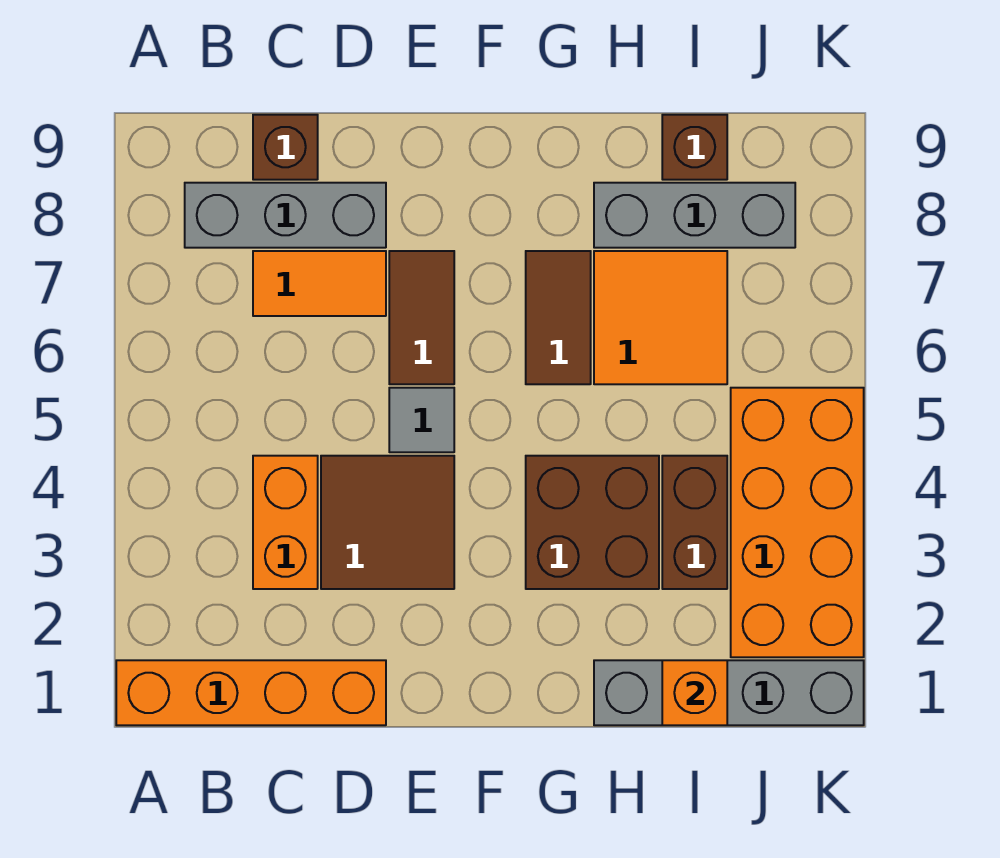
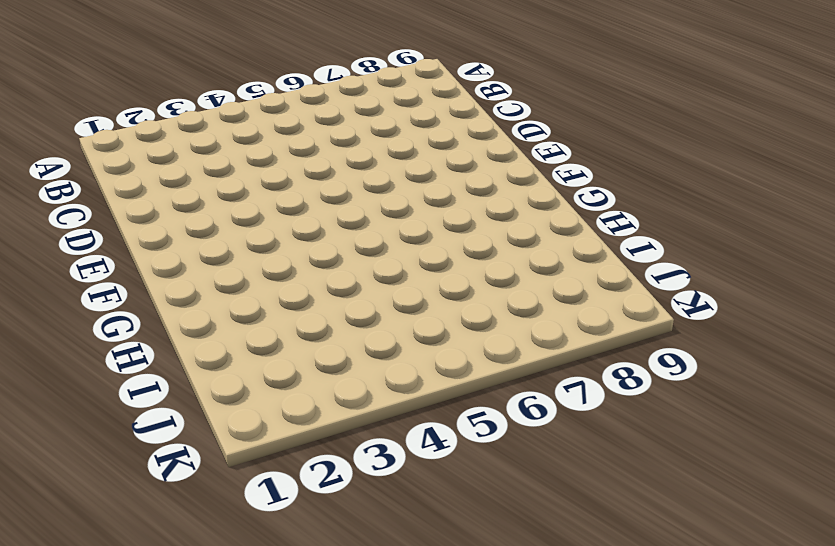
none -> orange 1x4 brick [116,660,386,725]
none -> grey 1x3 brick [185,183,386,248]
none -> orange 1x2 brick [253,456,318,589]

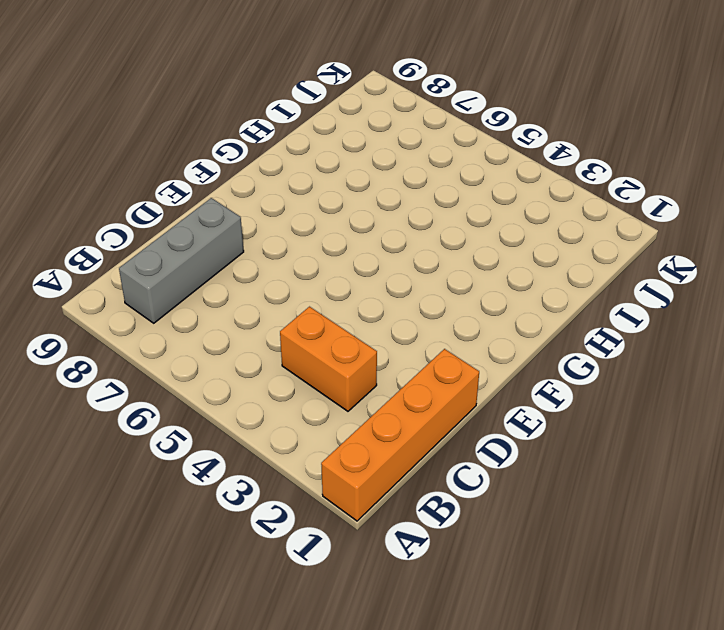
none -> orange 1x2 tile [253,251,386,316]
none -> brown 1x1 brick [253,115,318,180]
none -> brown 2x2 tile [321,456,454,589]

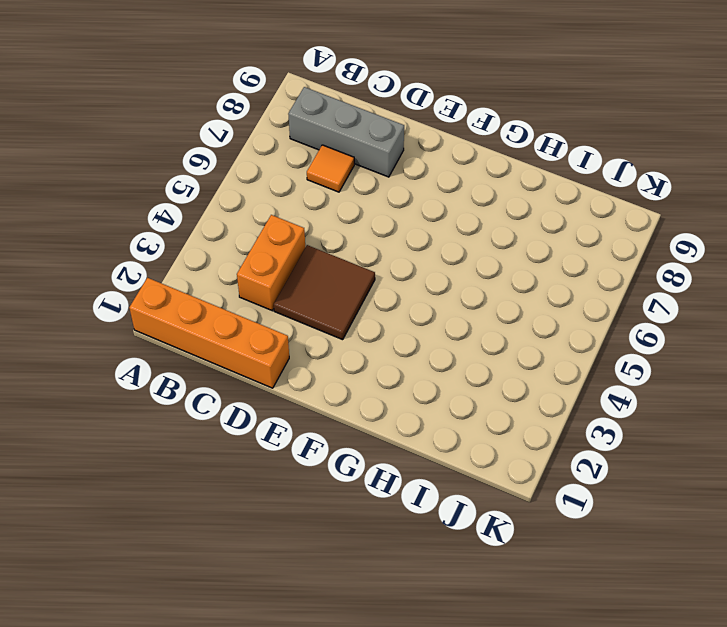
orange 1x1 tile [307,145,354,192] -> orange 1x2 tile [253,251,386,316]
none -> brown 1x1 brick [253,115,318,180]
none -> grey 1x1 tile [389,388,454,452]
none -> brown 1x2 tile [389,251,454,384]

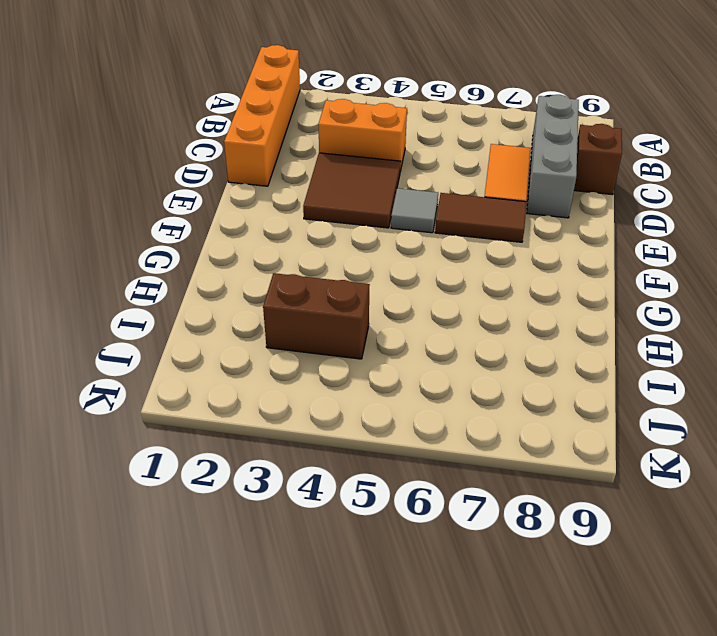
none -> brown 2x2 brick [526,456,659,589]
none -> brown 1x2 tile [526,251,591,384]
none -> grey 1x4 brick [594,660,864,725]

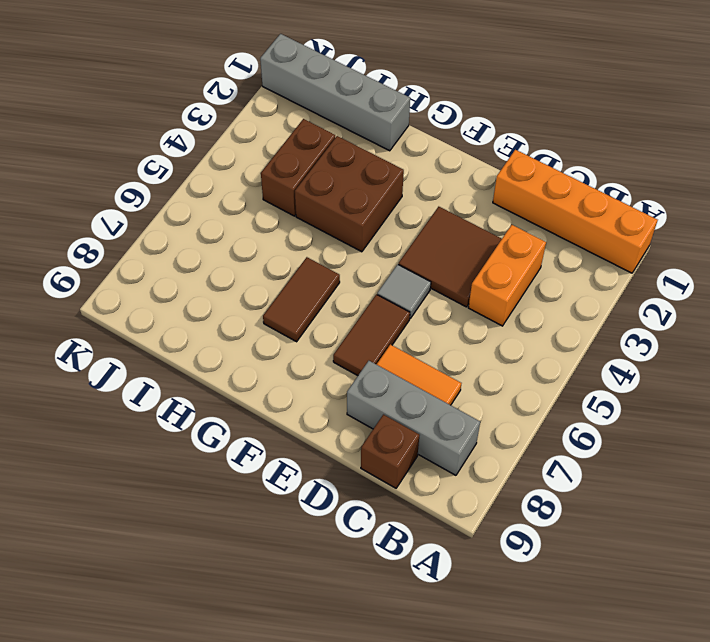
none -> orange 2x2 tile [594,251,727,384]
none -> grey 1x3 brick [594,183,795,248]
none -> brown 1x1 brick [662,115,727,180]

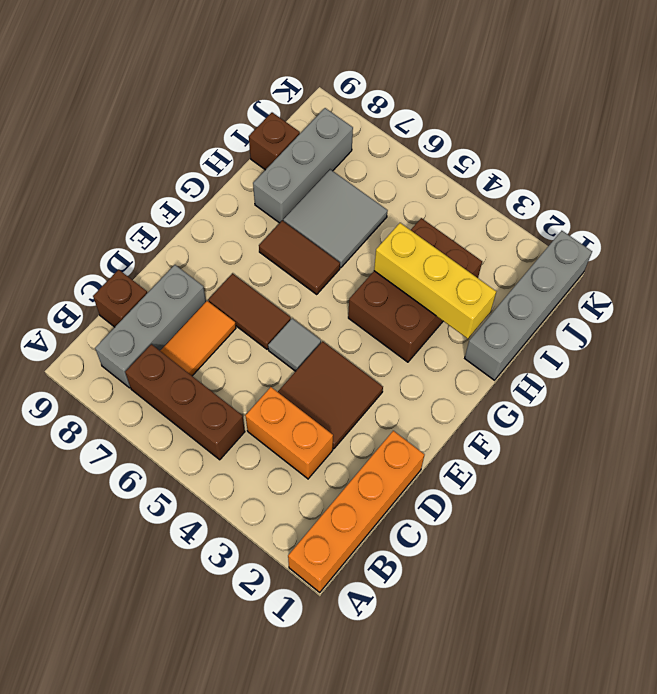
brown 1x3 brick [125,344,245,460] -> none
yellow 1x3 brick [374,223,496,339] -> none
grey 2x2 tile [283,169,388,268] -> orange 2x2 tile [594,251,727,384]
none -> orange 2x4 brick [731,388,864,657]
none -> orange 1x1 brick [662,660,727,725]

